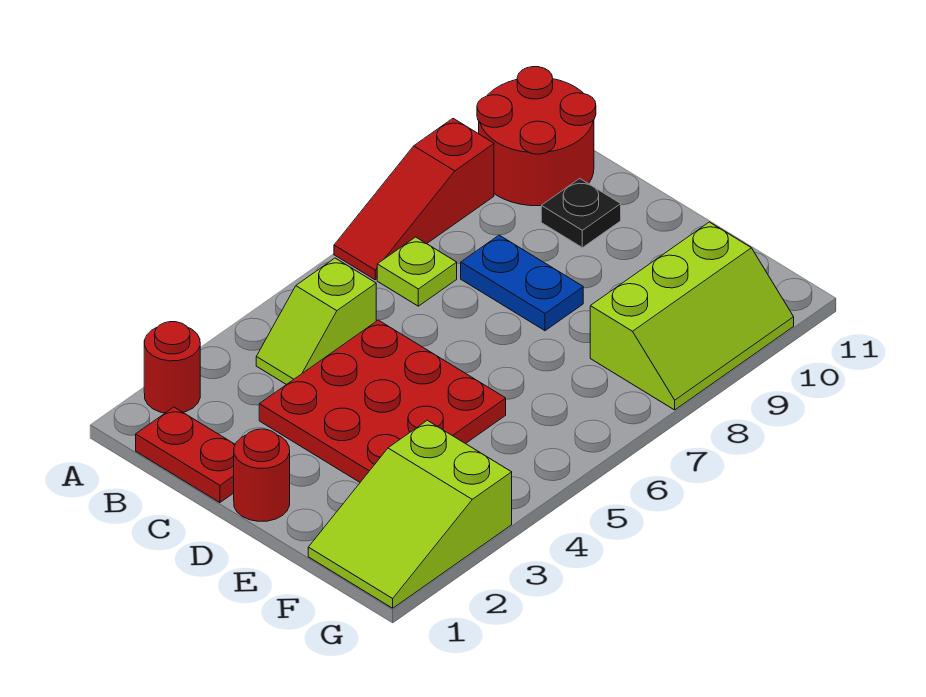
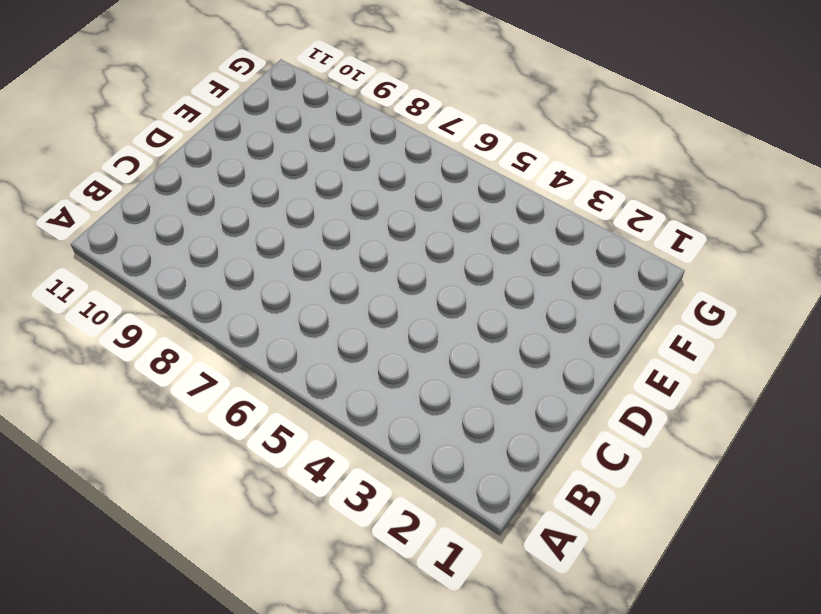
none -> red 1x1 round brick [144,322,200,413]
none -> red 1x3 slope [334,119,494,280]
none -> red 2x2 round brick [477,67,596,206]

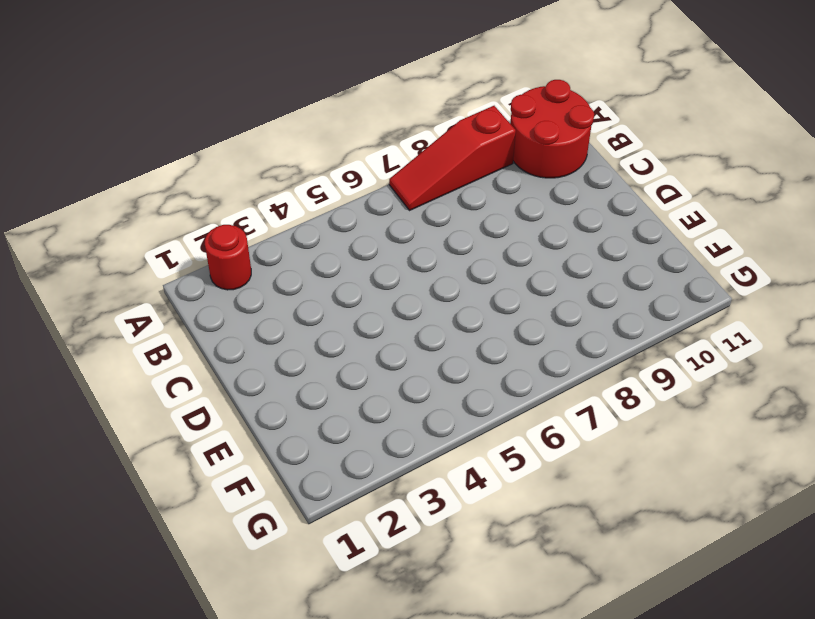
none -> red 1x2 plate [136,407,235,503]
none -> lime 1x2 slope [256,258,376,385]
none -> lime 1x1 plate [377,237,457,306]

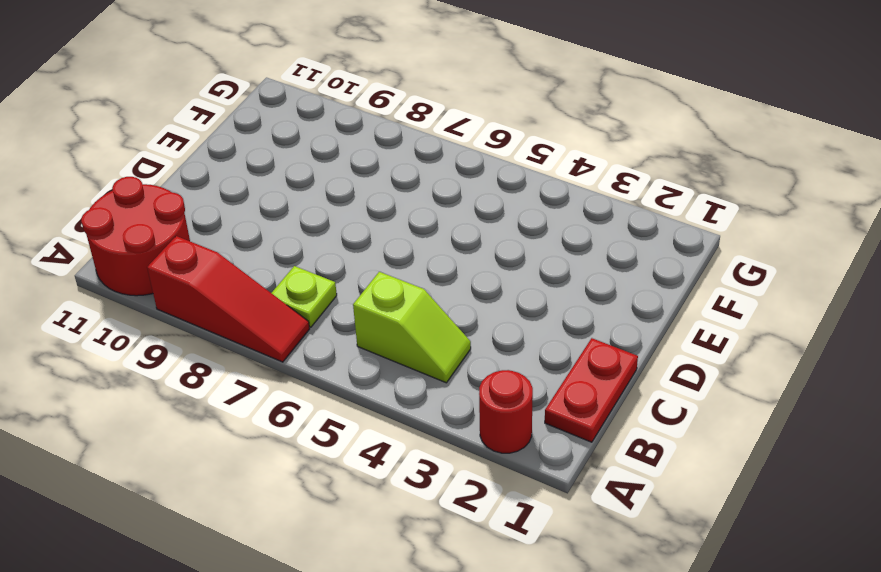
none -> red 3x3 plate [259,320,506,482]
none -> blue 1x2 plate [461,235,583,331]
none -> black 1x1 plate [541,179,621,248]

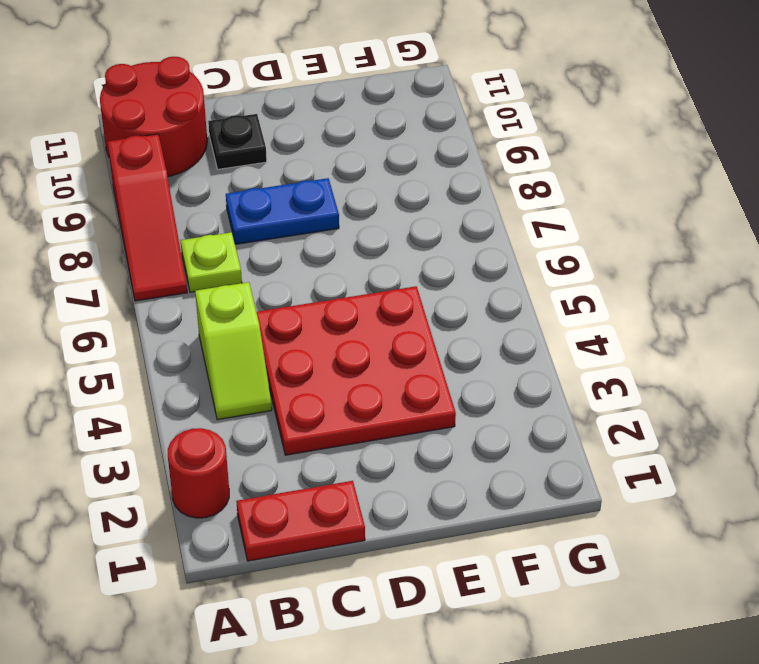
none -> red 1x1 round brick [234,429,290,521]
none -> lime 2x3 slope [308,420,512,608]
none -> lime 2x3 slope [590,222,794,410]

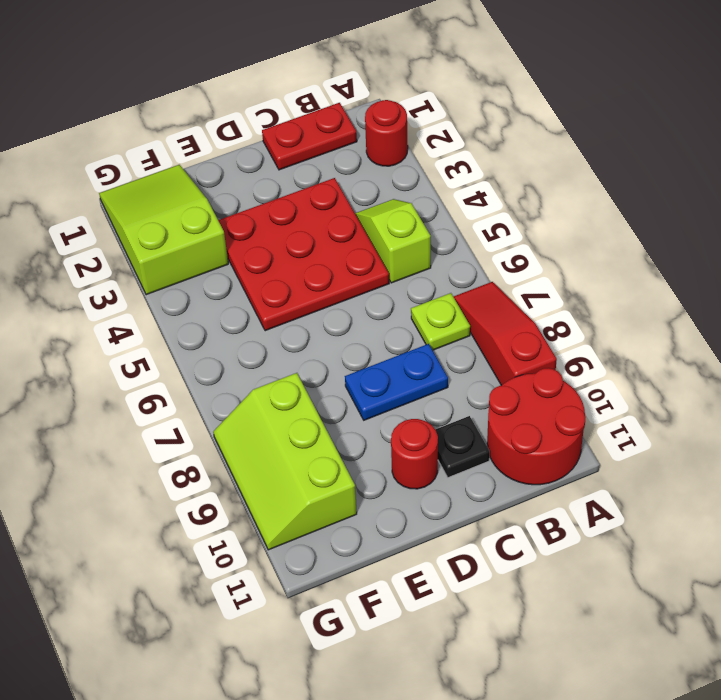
red 1x1 round brick [391,419,438,489] -> red 1x1 round brick moved to [234,429,290,521]

